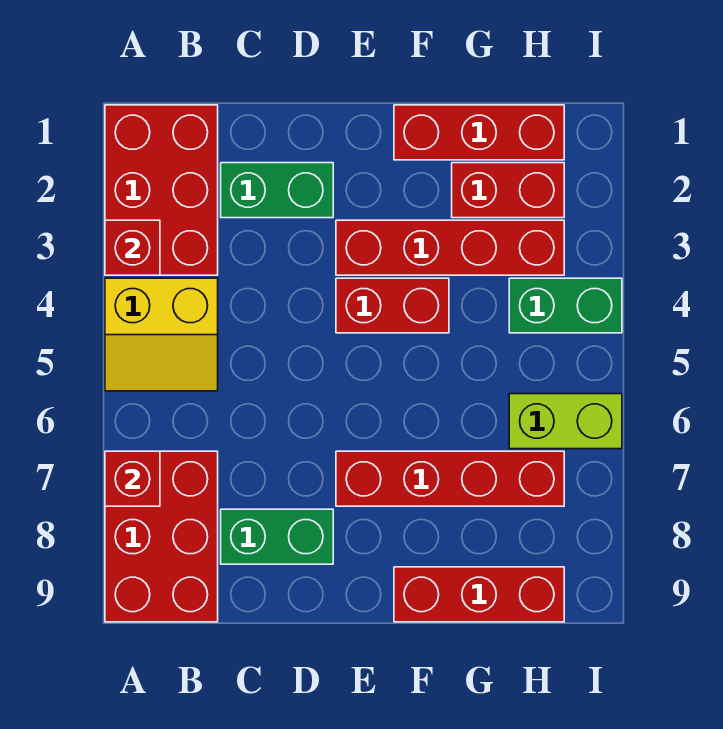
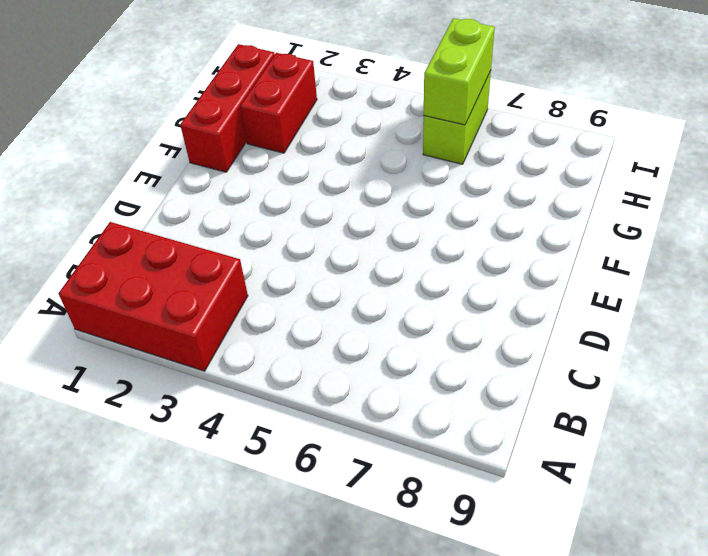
lime 1x2 brick [424,18,495,125] -> none
none -> yellow 2x2 slope [105,278,218,391]
none -> red 2x3 brick [105,451,218,622]
none -> green 1x2 brick [221,163,333,218]

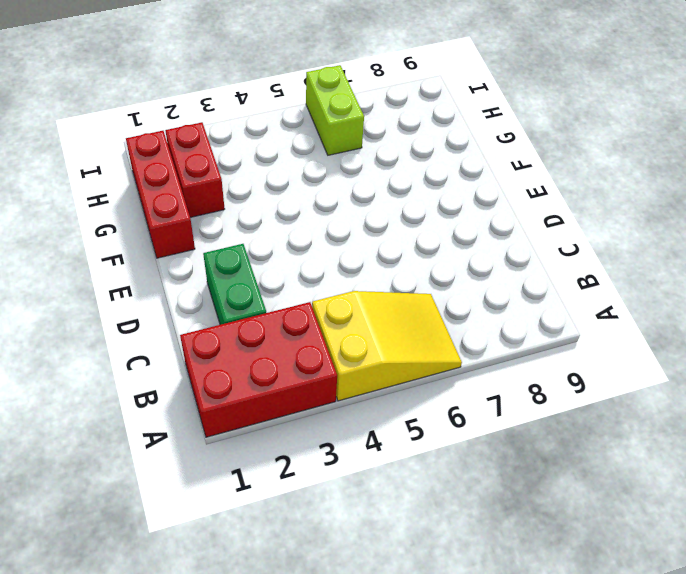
yellow 2x3 slope [312,291,462,401] -> yellow 2x2 slope [105,278,218,391]
none -> red 2x3 brick [105,451,218,622]
none -> green 1x2 brick [221,509,333,564]
none -> red 1x4 brick [336,220,564,275]

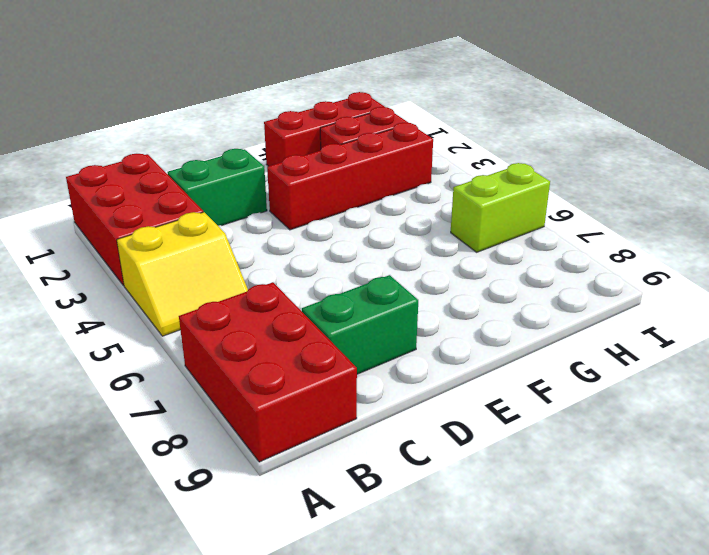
none -> red 1x2 brick [336,278,449,333]
none -> red 1x4 brick [336,451,564,506]
none -> red 1x3 brick [394,567,564,622]

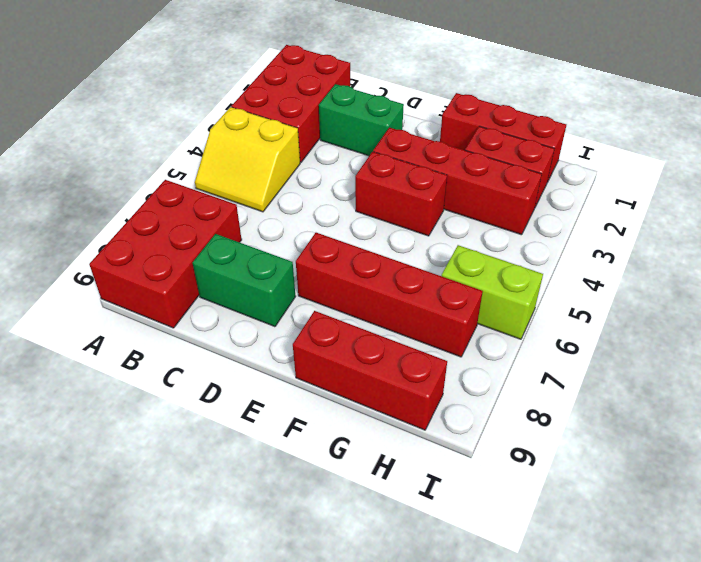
none -> green 1x2 brick [509,278,622,333]
none -> red 1x1 brick [105,220,160,275]
none -> red 1x1 brick [105,451,160,506]

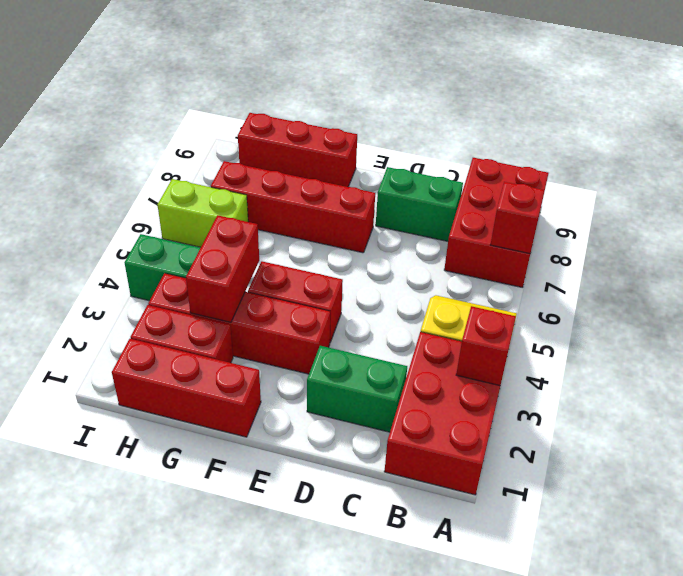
red 1x2 brick [186,215,259,322] -> none

